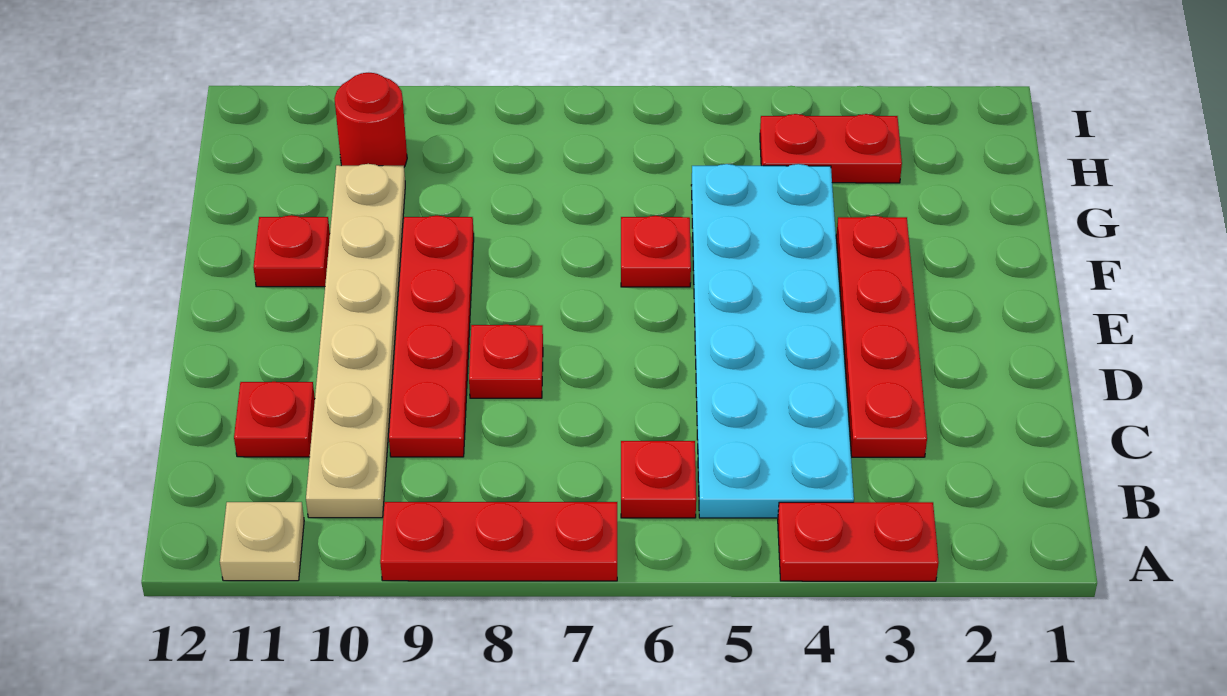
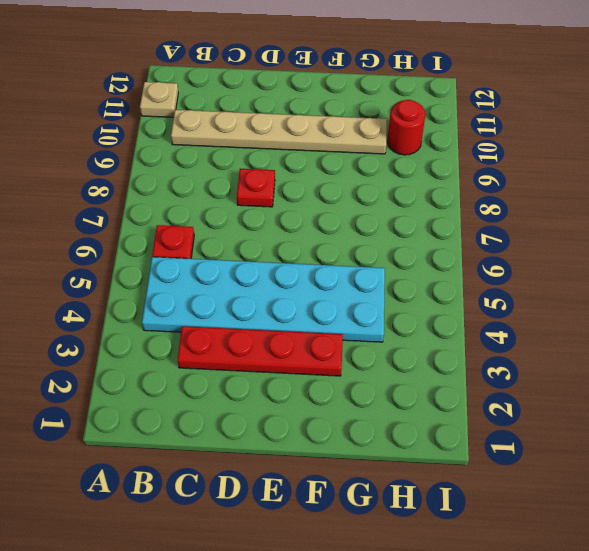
none -> red 1x2 plate [778,502,939,581]
none -> red 1x3 plate [380,502,617,581]
none -> red 1x4 plate [389,216,474,457]

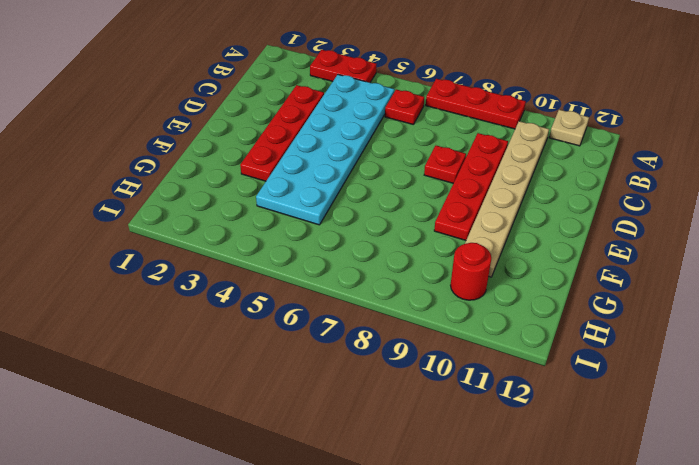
none -> red 1x1 plate [234,382,315,457]
none -> red 1x1 plate [621,216,691,287]
none -> red 1x1 plate [253,215,330,287]

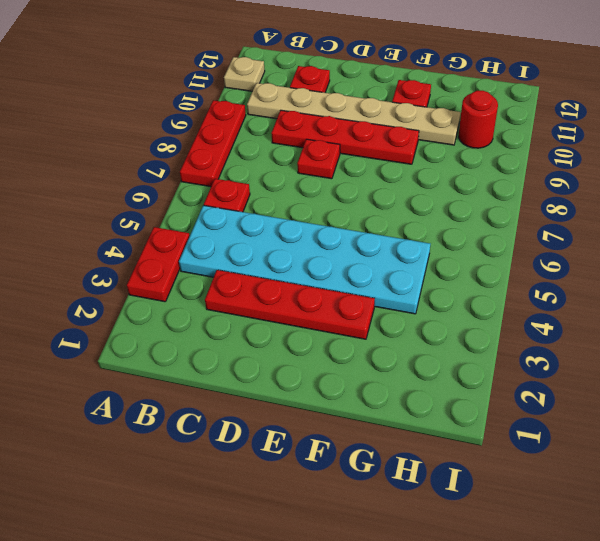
none -> red 1x1 plate [621,216,691,287]
none -> red 1x2 plate [760,114,902,183]

